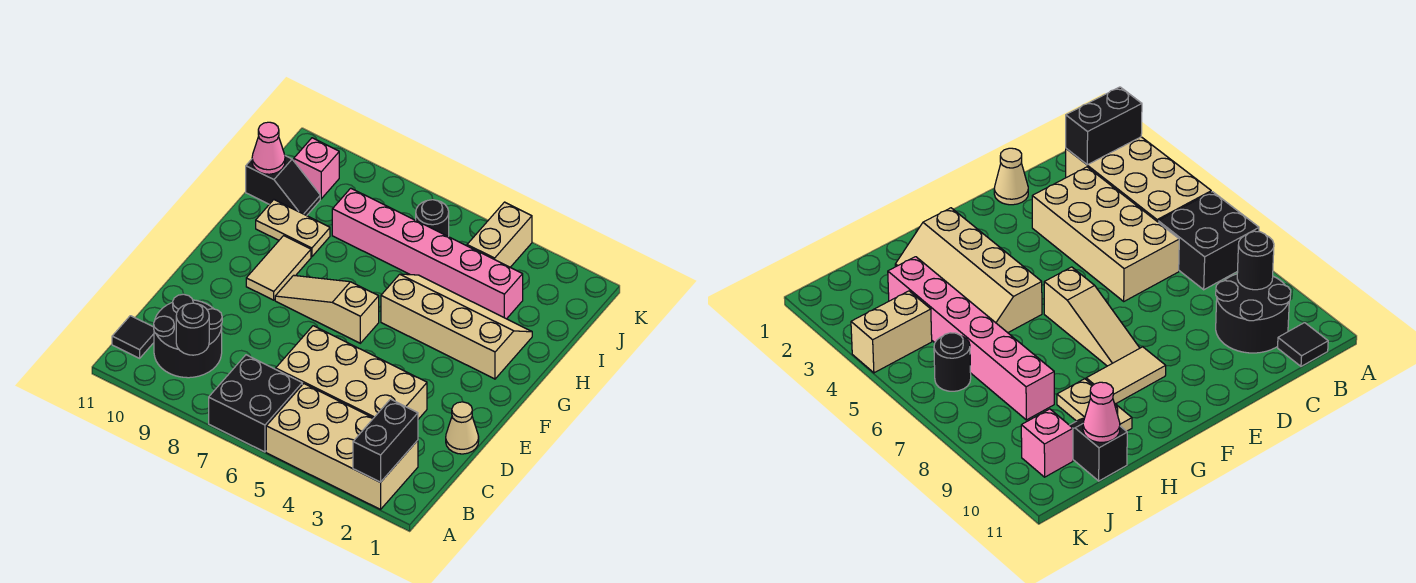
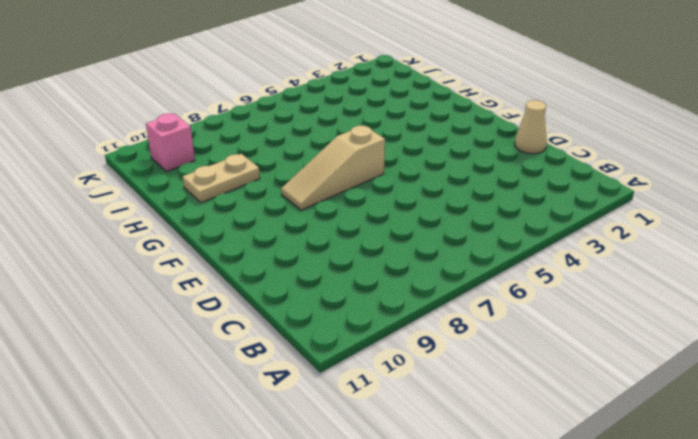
none -> tan 2x4 brick [266,384,418,509]
none -> black 2x2 brick [209,355,302,452]
none -> black 2x2 round brick [154,294,222,378]

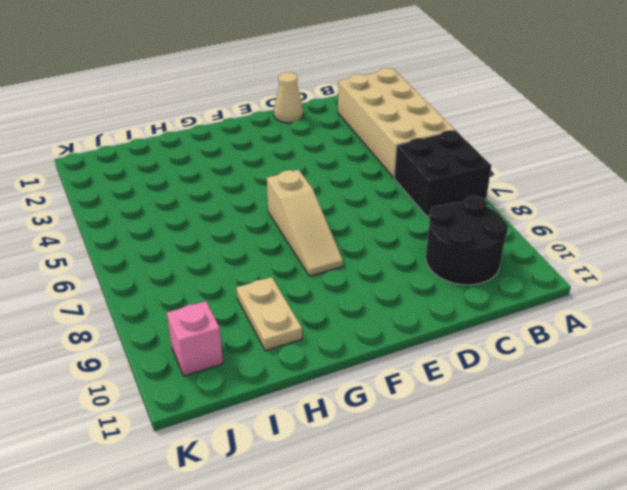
none -> black 1x1 tile [112,316,154,358]
none -> tan 2x4 brick [276,326,427,419]
none -> tan 1x2 tile [246,236,311,300]

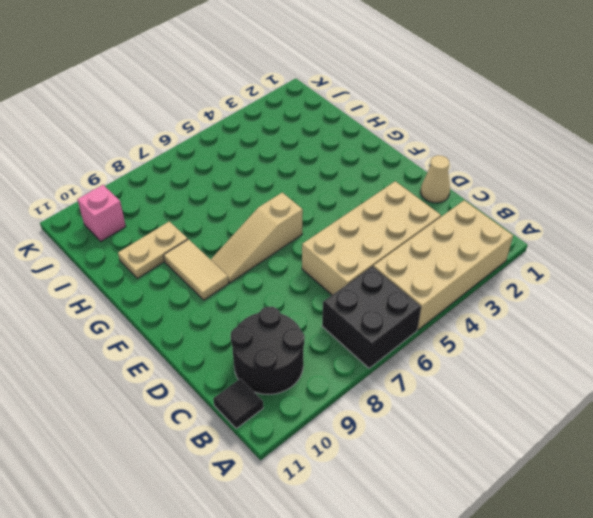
none -> tan 2x4 slope [381,274,532,379]
none -> pink 1x6 brick [332,188,523,319]
none -> black 1x2 slope [246,156,320,216]

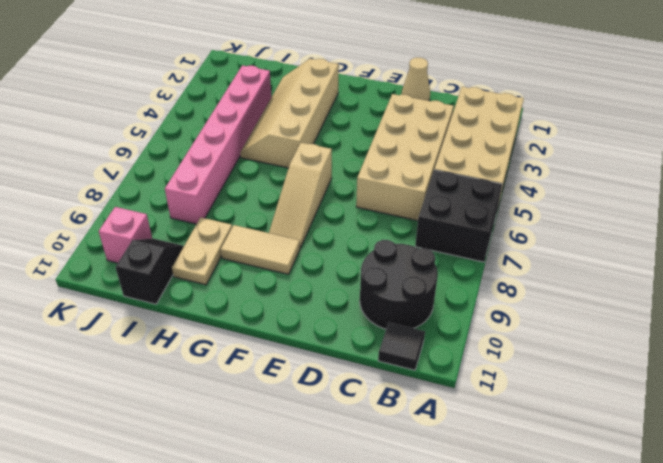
none -> tan 1x2 brick [467,202,532,267]
none -> black 1x1 round brick [416,200,449,237]
none -> black 1x2 brick [353,399,418,482]

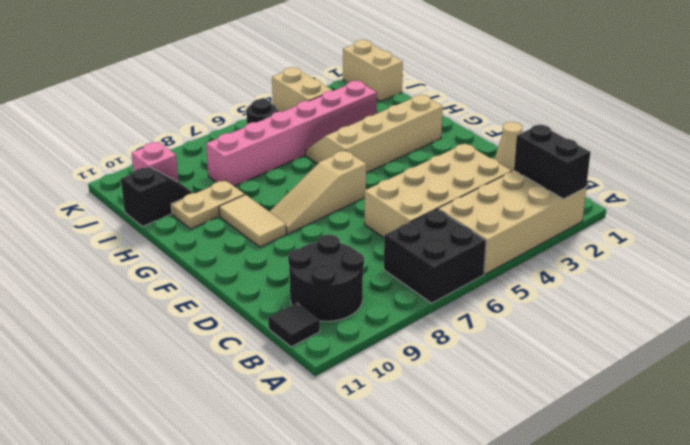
tan 1x2 brick [343,40,403,101] -> none
none -> black 1x1 round brick [176,303,209,355]
none -> pink 1x1 cone [252,122,285,174]

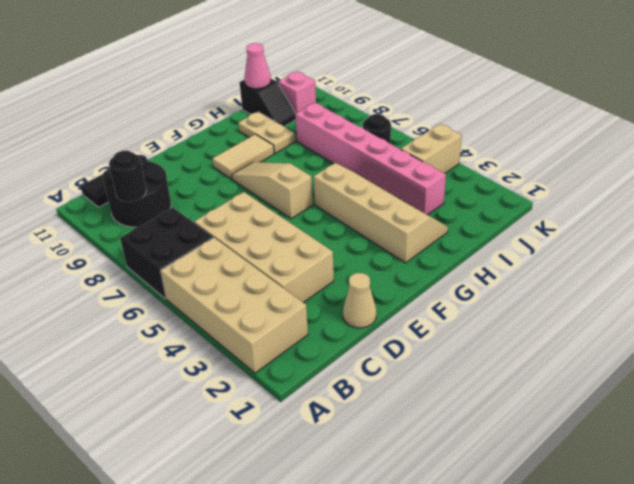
none -> black 1x2 brick [353,399,418,482]

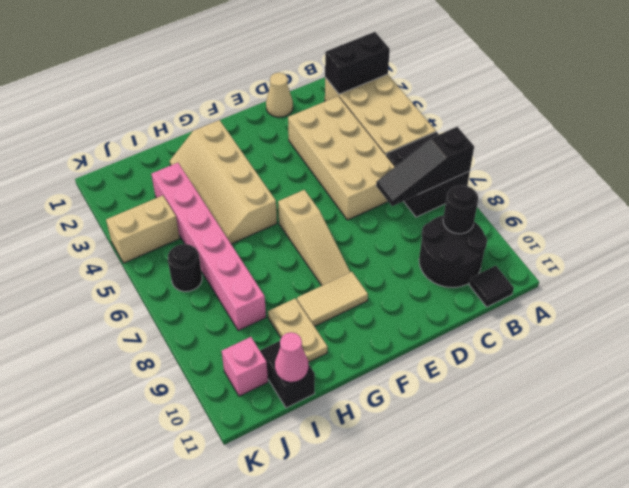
black 1x3 slope [376,127,474,206] -> none

